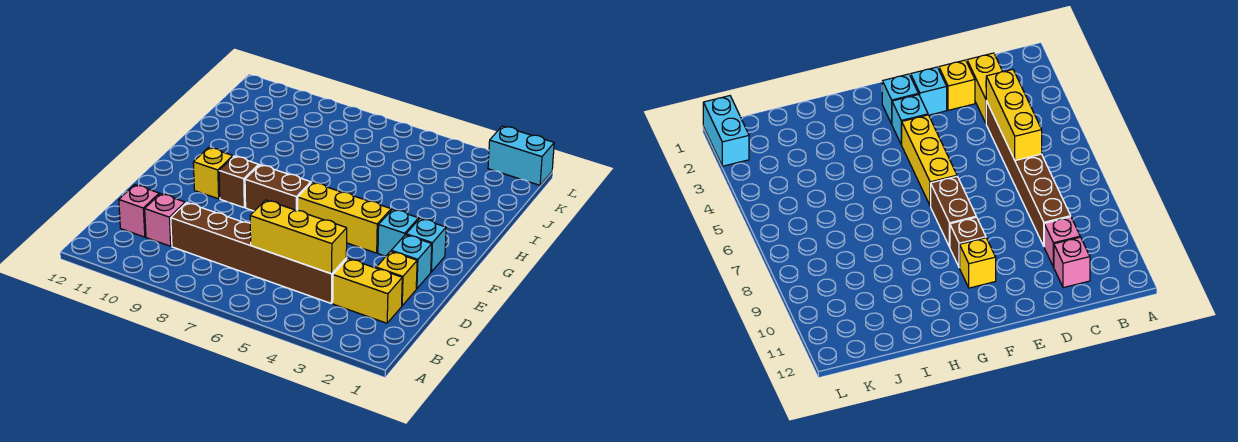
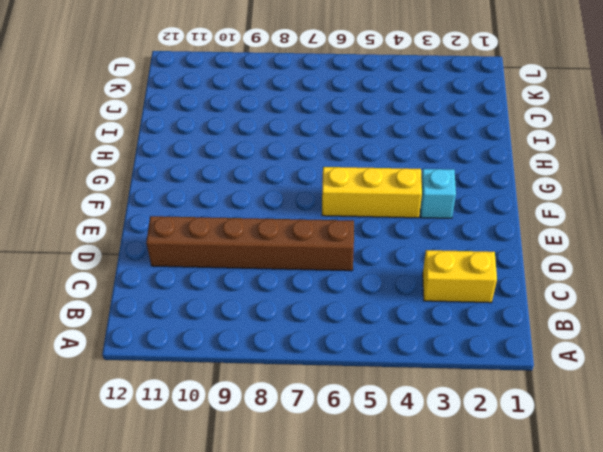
brown 1x6 brick [146,216,354,271] -> brown 1x6 brick moved to [171,203,346,303]
none -> pink 1x1 brick [145,194,185,246]
none -> pink 1x1 brick [119,185,159,237]
none -> yellow 1x1 brick [376,251,417,306]

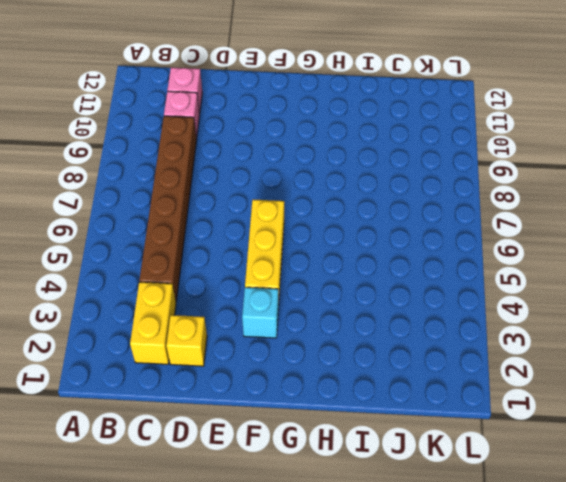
none -> cyan 1x1 brick [391,235,432,289]
none -> cyan 1x1 brick [406,218,446,272]
none -> brown 1x2 brick [245,165,311,211]

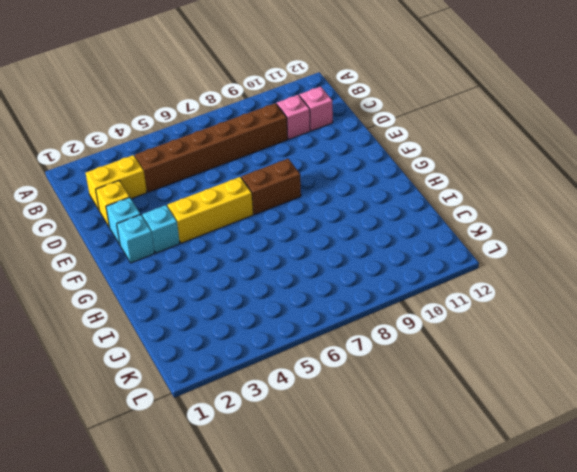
none -> brown 1x1 brick [219,156,259,207]
none -> yellow 1x1 brick [193,148,233,199]
none -> cyan 1x2 brick [488,126,554,185]

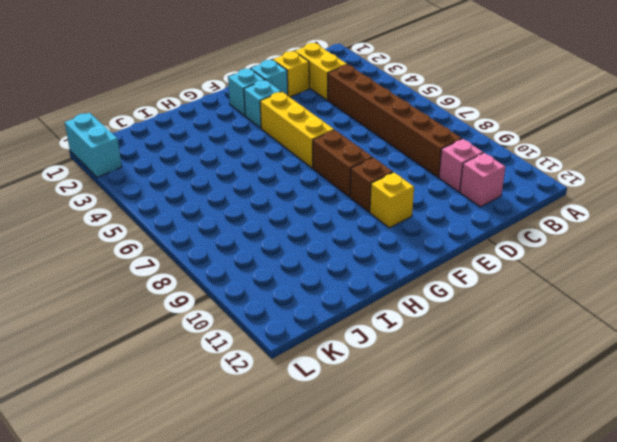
none -> yellow 1x3 brick [250,200,347,274]

